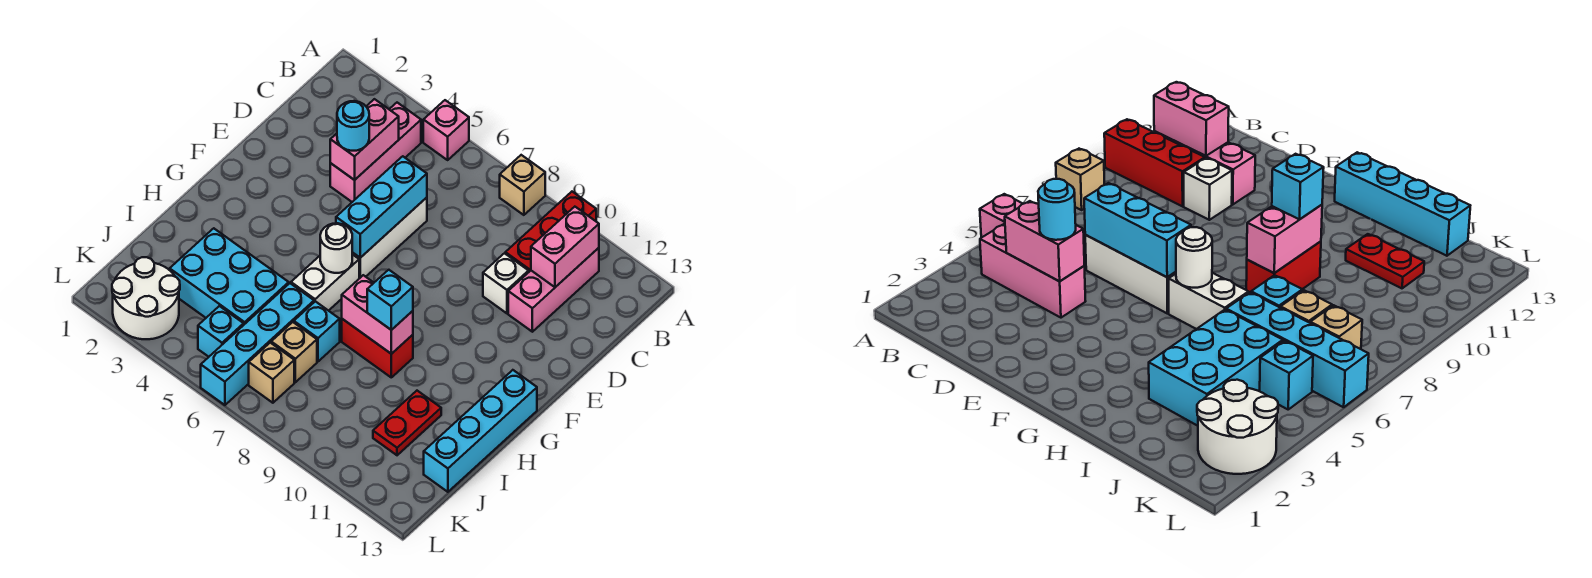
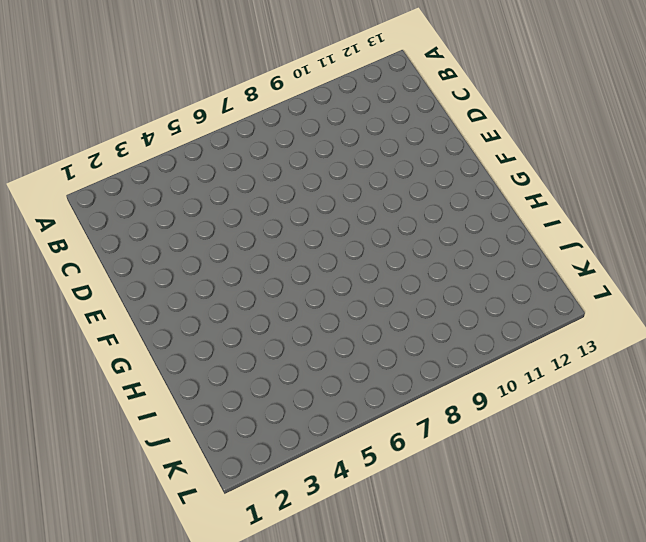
none -> pink 1x1 brick [423,100,469,160]
none -> tan 1x1 brick [500,155,545,215]
none -> red 1x3 brick [505,192,596,272]

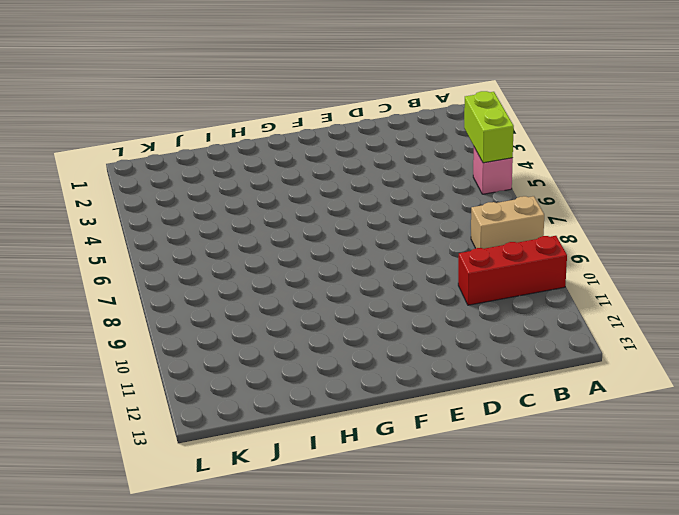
lime 1x2 brick [464,91,514,163] -> none
tan 1x2 brick [471,196,544,249] -> tan 1x1 brick [500,155,545,215]
none -> pink 1x3 brick [330,103,421,202]
none -> pink 1x3 brick [508,248,599,332]
none -> white 1x3 brick [352,197,427,278]

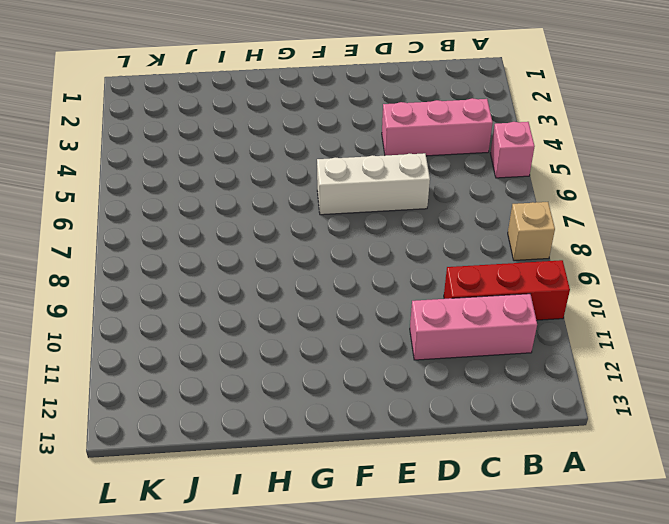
none -> white 1x1 brick [483,253,529,313]
none -> white 1x2 brick [291,254,359,311]
none -> cyan 1x4 brick [424,370,537,492]

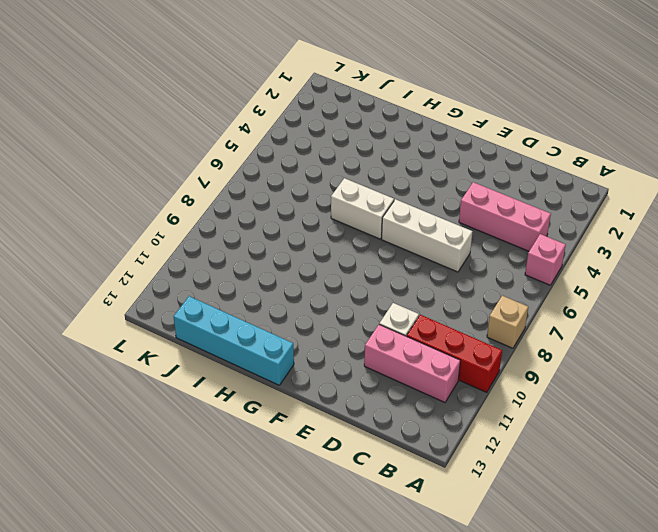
none -> red 1x2 brick [342,319,413,377]
none -> cyan 2x3 brick [170,228,289,324]
none -> cyan 1x4 brick [201,283,314,405]

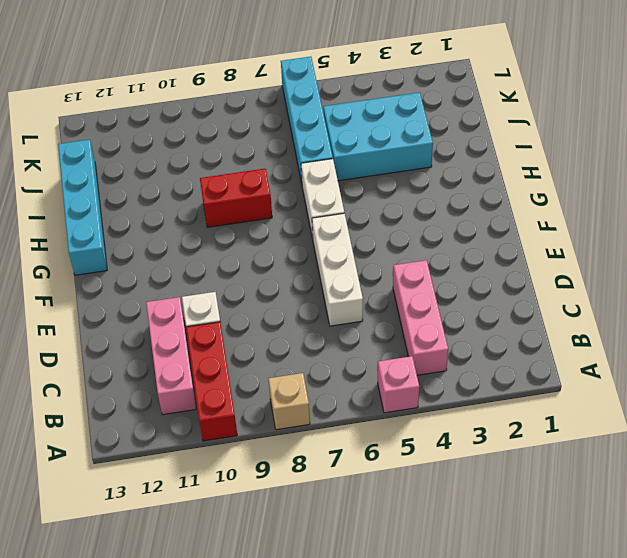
none -> cyan 1x1 brick [294,301,340,362]
none -> red 1x2 plate [373,391,441,455]
none -> tan 1x1 brick [271,322,317,382]

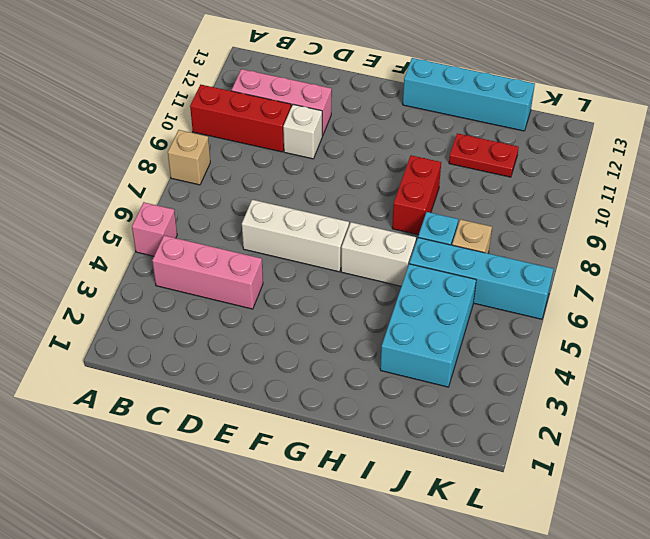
none -> white 2x2 round brick [112,257,180,339]
none -> cyan 1x1 brick [198,306,244,357]
none -> tan 1x1 brick [249,343,294,403]

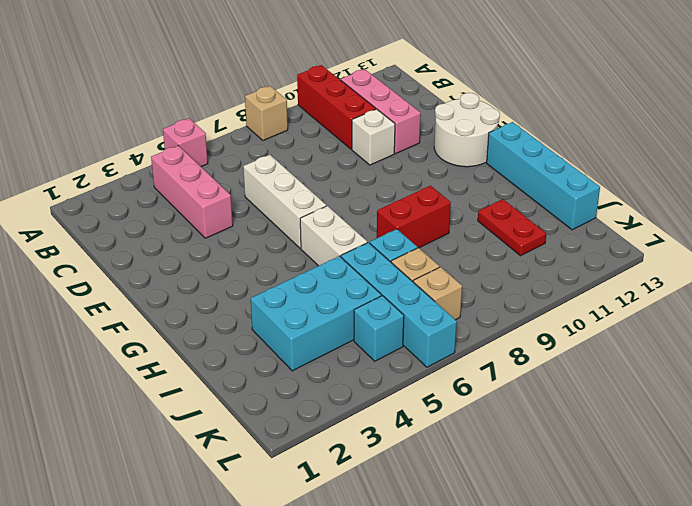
white 2x2 round brick [434,93,500,167] -> white 2x2 round brick moved to [112,257,180,339]
none -> pink 1x2 brick [531,207,599,287]
none -> pink 1x2 brick [330,99,399,180]
none -> cyan 1x3 brick [336,156,427,258]

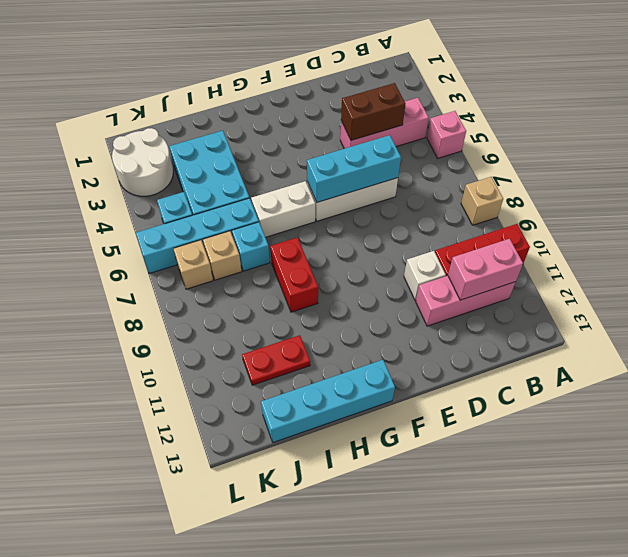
brown 1x2 brick [341,83,405,140] -> pink 1x2 brick [330,99,399,180]
none -> white 1x1 round brick [320,223,352,273]
none -> pink 1x2 brick [342,275,413,354]
none -> cyan 1x1 round brick [337,101,369,151]

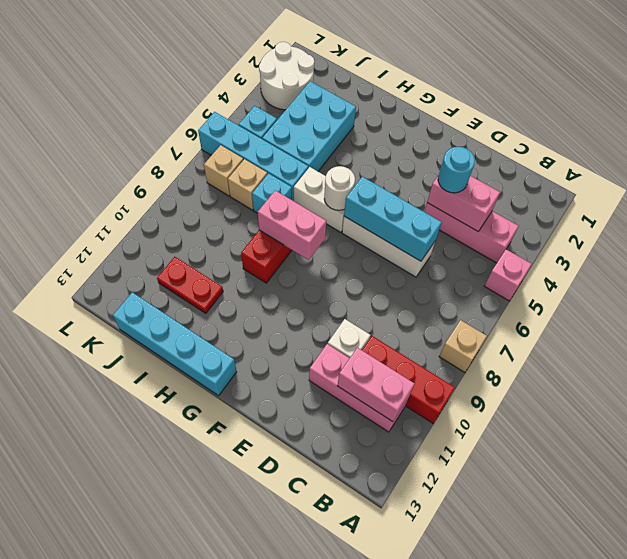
pink 1x2 brick [258,190,326,260] -> pink 1x2 brick turned to [342,275,413,354]
none -> cyan 1x1 brick [367,270,413,330]

